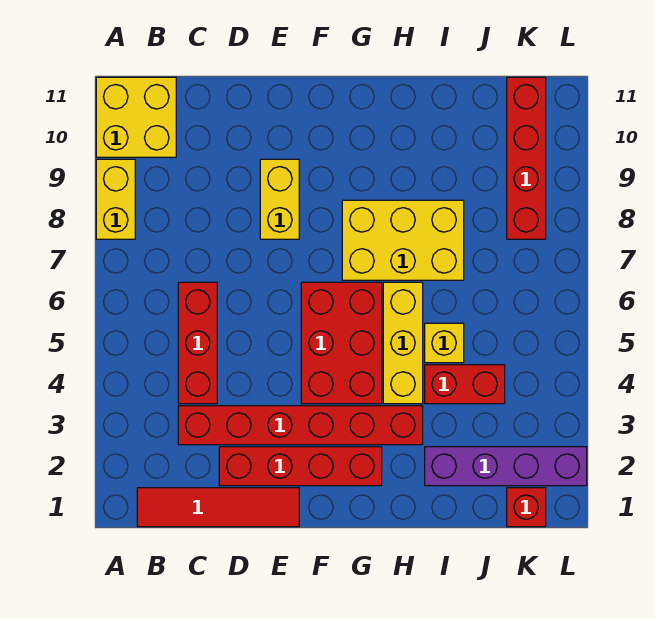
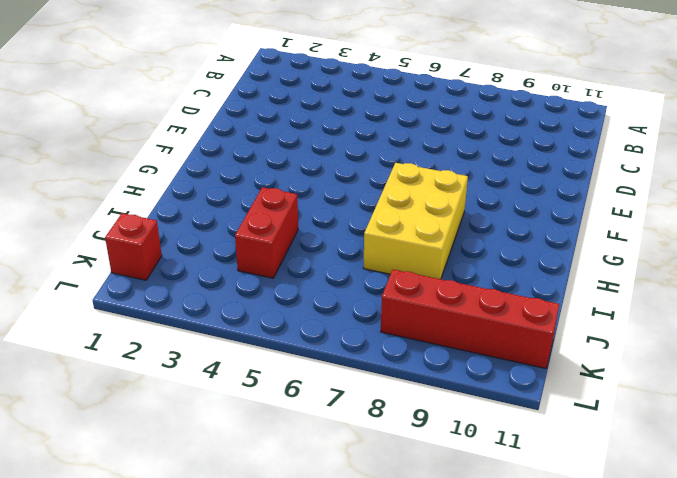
none -> yellow 1x2 brick [96,159,135,239]
none -> yellow 2x2 brick [96,77,176,157]
none -> red 1x4 tile [137,488,299,527]

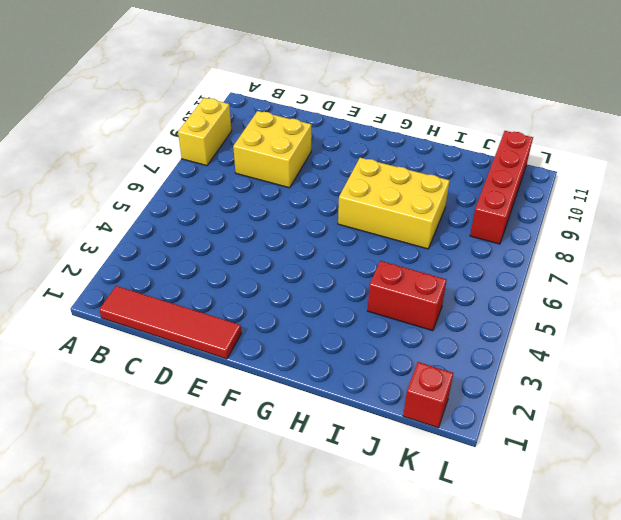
yellow 2x2 brick [233,111,311,188] -> yellow 2x2 brick moved to [96,77,176,157]
none -> red 1x6 brick [178,406,423,445]
none -> red 1x3 brick [178,282,217,404]
none -> red 1x4 brick [219,447,382,486]

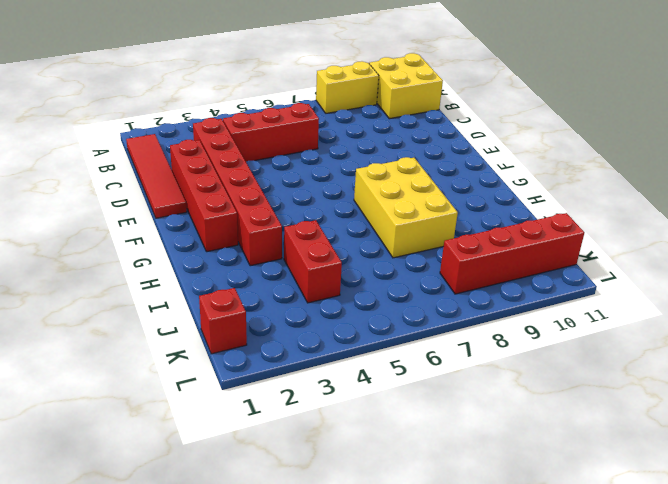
none -> yellow 1x2 brick [260,159,299,239]
none -> red 2x3 brick [301,282,382,404]
none -> yellow 1x3 brick [383,282,423,404]

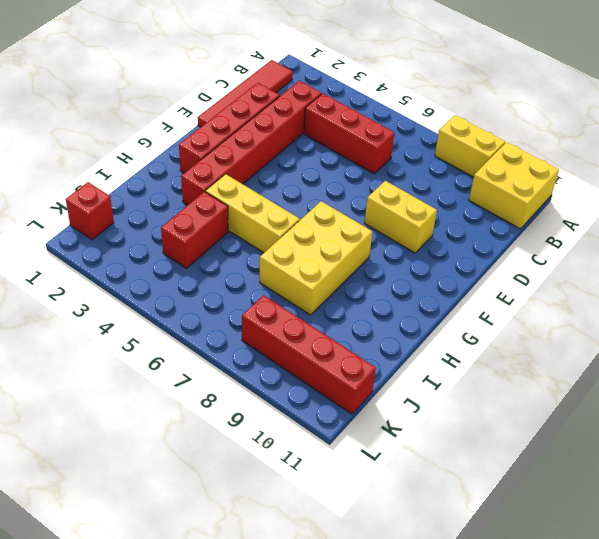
none -> red 2x3 brick [301,282,382,404]
none -> purple 1x4 brick [425,447,587,486]
none -> yellow 1x1 brick [425,323,464,363]

